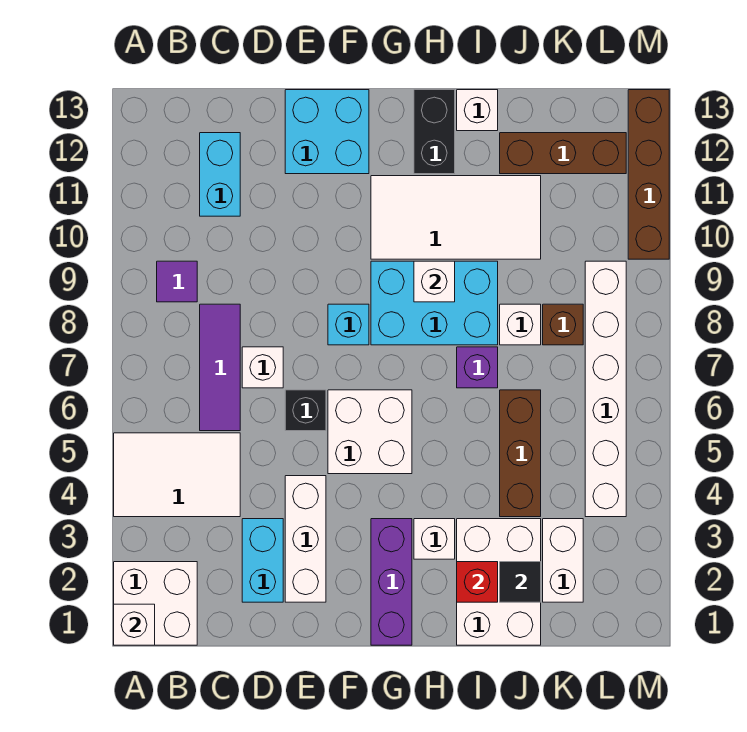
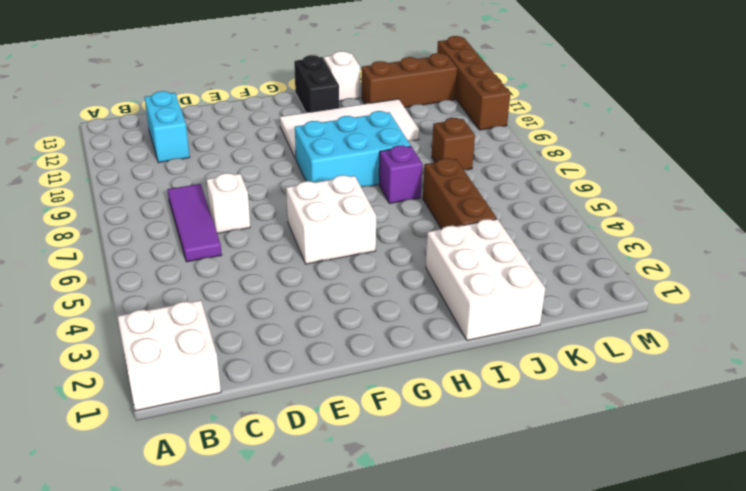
none -> white 2x3 tile [114,433,240,517]
none -> purple 1x1 tile [157,261,197,302]
none -> cyan 1x2 brick [242,519,283,602]
none -> white 1x3 brick [285,476,326,602]

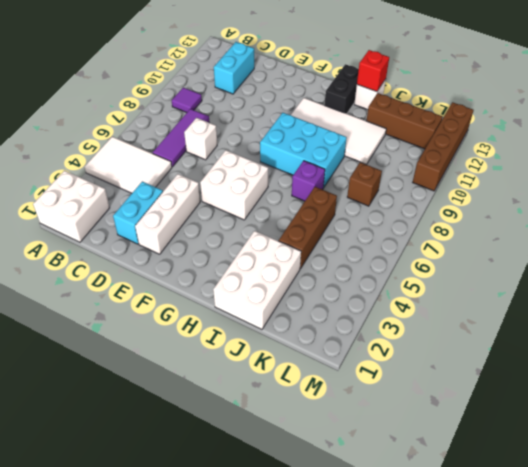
red 1x1 brick [357,50,389,92] -> red 1x1 brick moved to [457,562,498,602]
none -> black 1x1 brick [285,390,326,431]
none -> cyan 2x2 brick [285,90,369,174]
none -> cyan 1x1 brick [328,304,369,345]
none -> purple 1x3 brick [371,519,412,645]

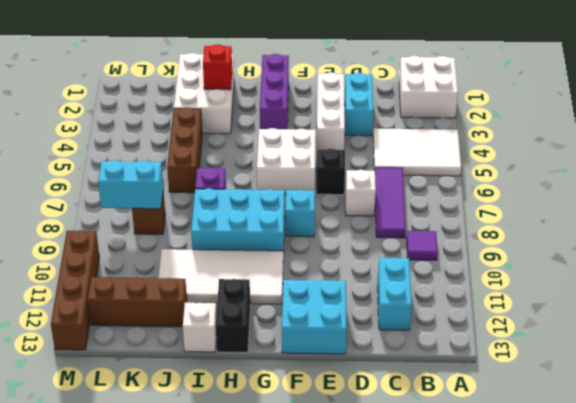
cyan 1x2 brick [98,160,163,209] -> none
none -> white 1x1 brick [414,519,455,559]
none -> white 1x1 brick [500,304,541,345]
none -> white 1x2 brick [543,519,583,602]
none -> white 1x6 brick [585,261,626,517]

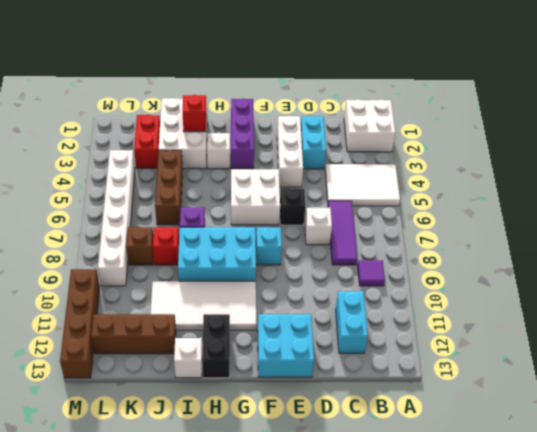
red 1x1 brick [153,227,179,265] -> white 1x1 brick [500,304,541,345]
red 1x2 brick [134,115,160,168] -> white 1x2 brick [543,519,583,602]
none -> white 1x1 brick [114,604,155,645]
none -> white 1x1 brick [414,261,455,302]
none -> black 1x1 tile [500,562,541,602]

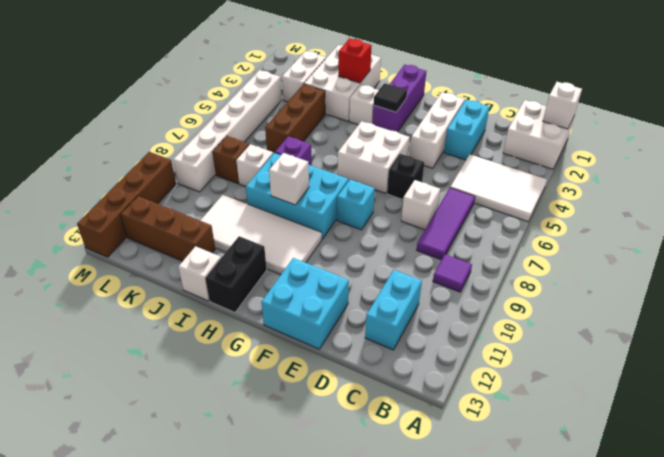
black 1x1 tile [373,83,407,112] -> black 1x1 tile moved to [500,562,541,602]

